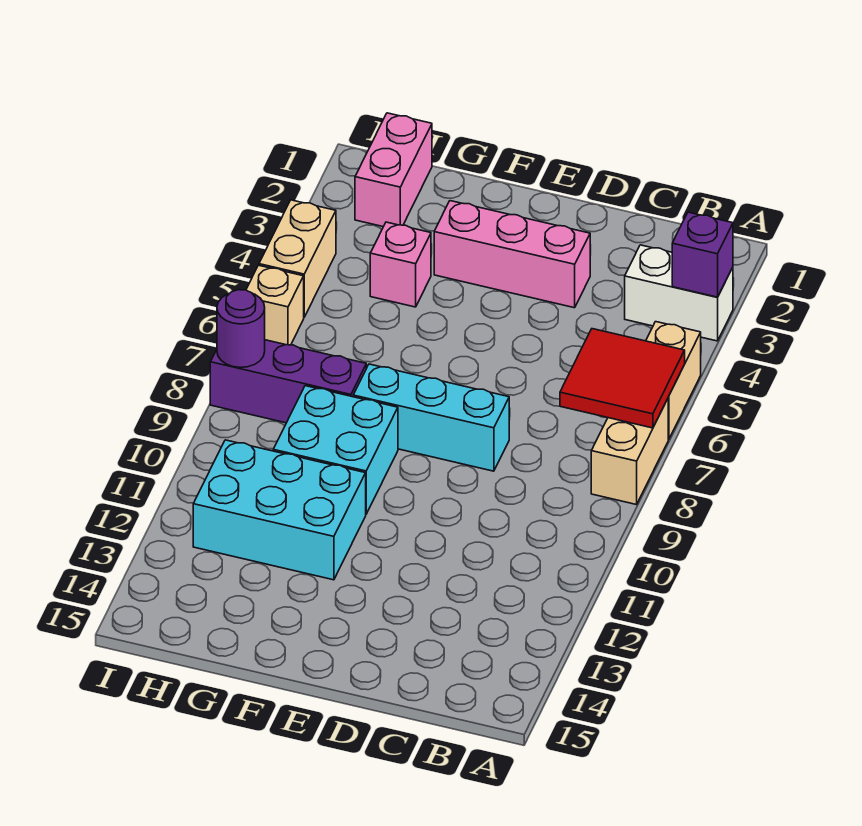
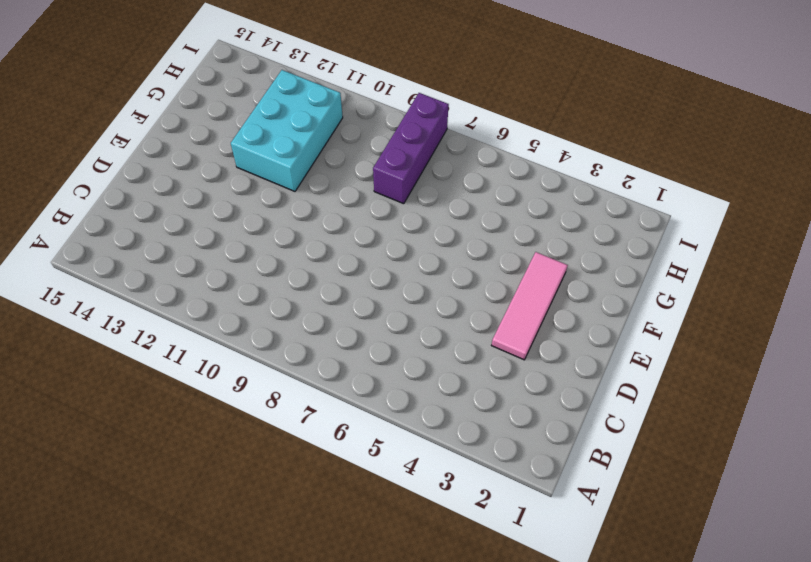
pink 1x3 tile [491,252,568,360] -> pink 1x3 brick [434,201,590,308]
none -> white 1x2 brick [625,245,733,341]
none -> tan 1x2 brick [646,322,701,439]
none -> tan 1x2 brick [591,399,668,505]

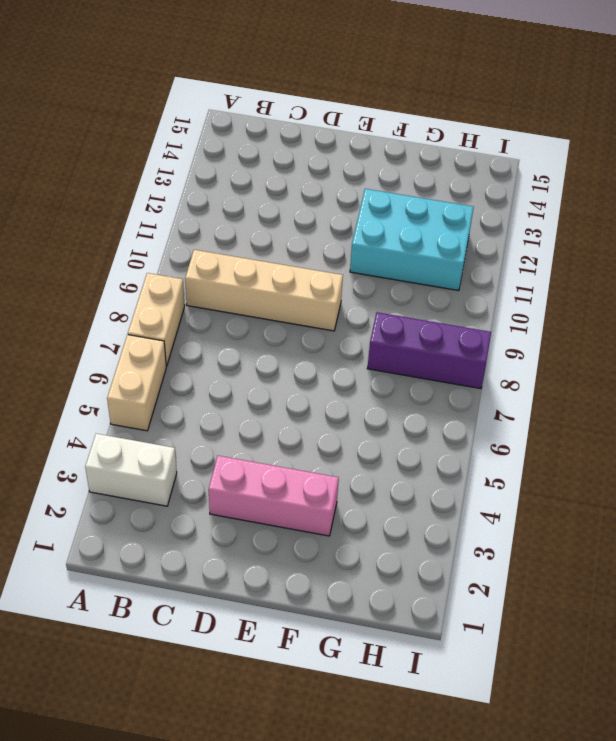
tan 1x4 brick [185,250,343,331] -> none
none -> cyan 1x3 brick [353,364,509,471]
none -> cyan 2x2 brick [273,386,398,514]
none -> pink 1x1 brick [370,222,431,307]

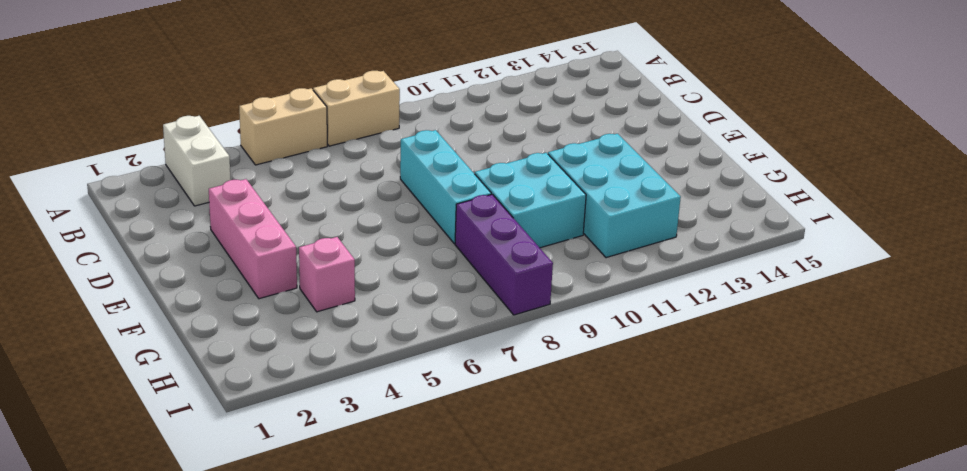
none -> pink 1x2 brick [355,113,432,227]
none -> tan 1x2 brick [259,200,336,317]
none -> tan 1x1 brick [246,265,304,345]

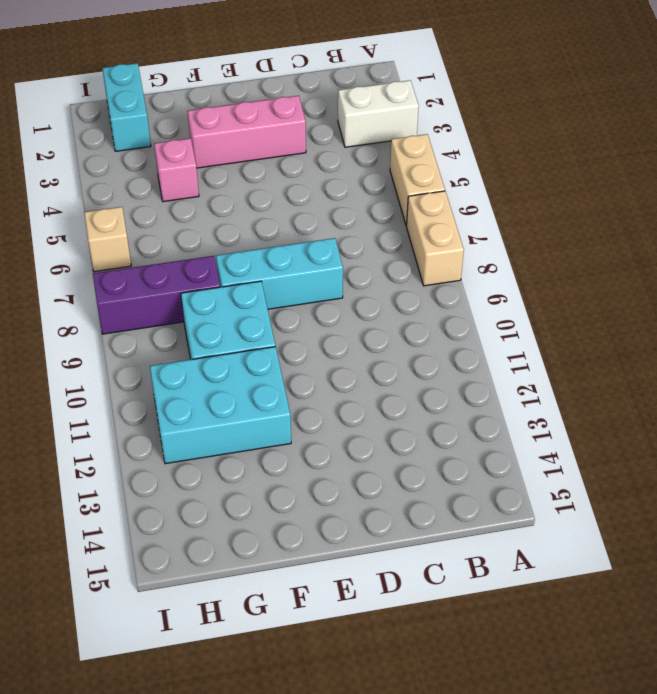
cyan 1x2 brick [102,63,151,151] -> pink 1x2 brick [355,113,432,227]
none -> tan 1x2 brick [259,200,336,317]
none -> purple 1x1 brick [672,212,733,297]
none -> red 2x2 tile [560,329,685,428]

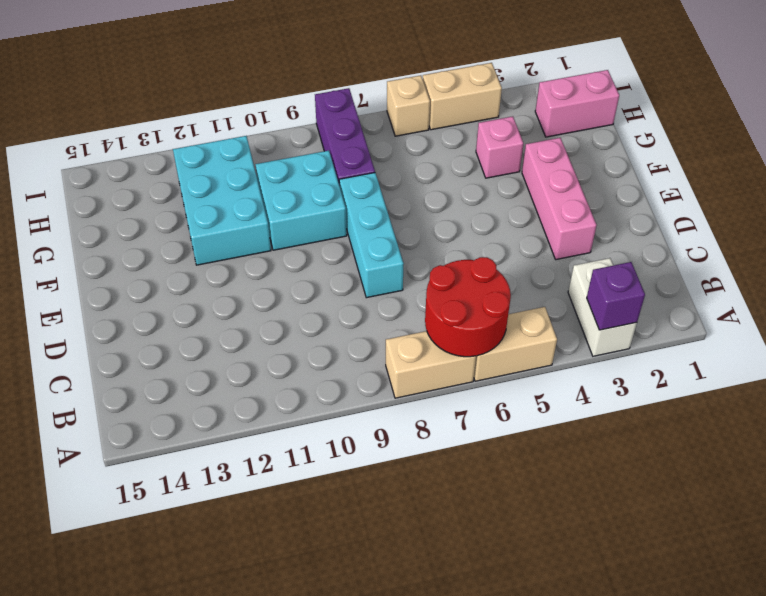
red 2x2 round brick [425,257,511,357] -> red 2x2 tile [560,329,685,428]
none -> purple 1x1 round brick [217,290,265,367]

